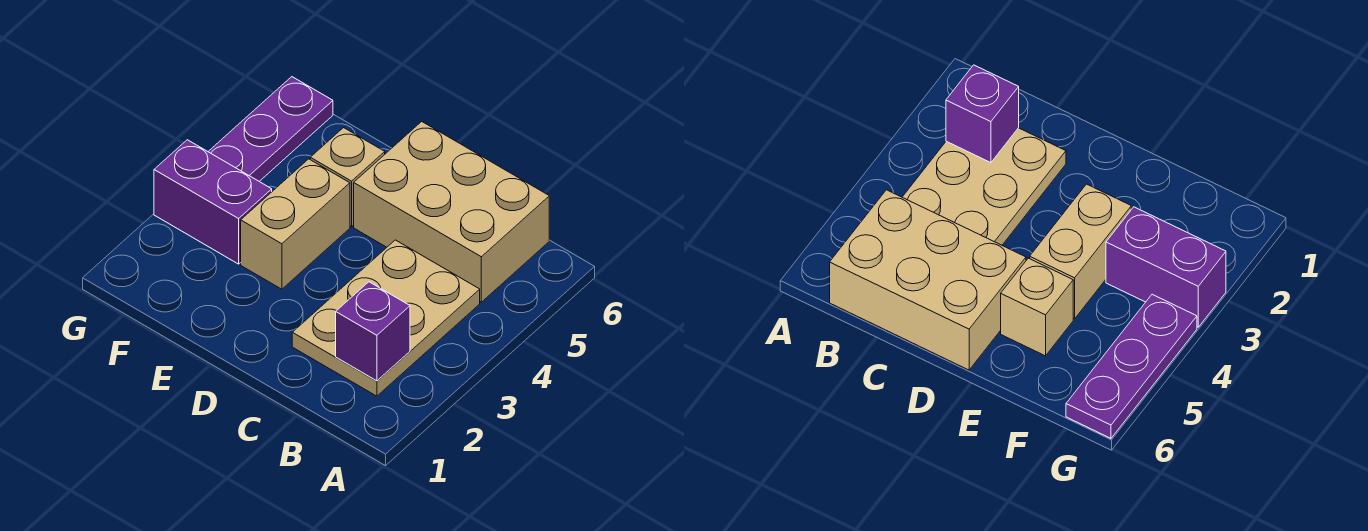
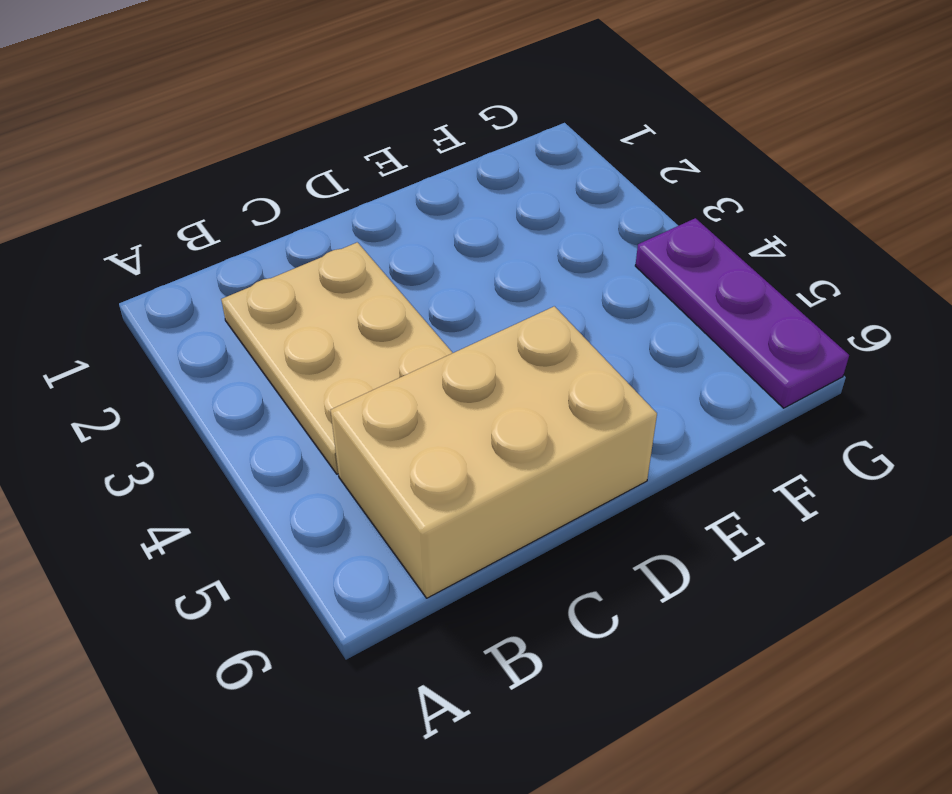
none -> tan 1x2 brick [241,159,350,289]
none -> tan 1x1 brick [310,128,385,227]

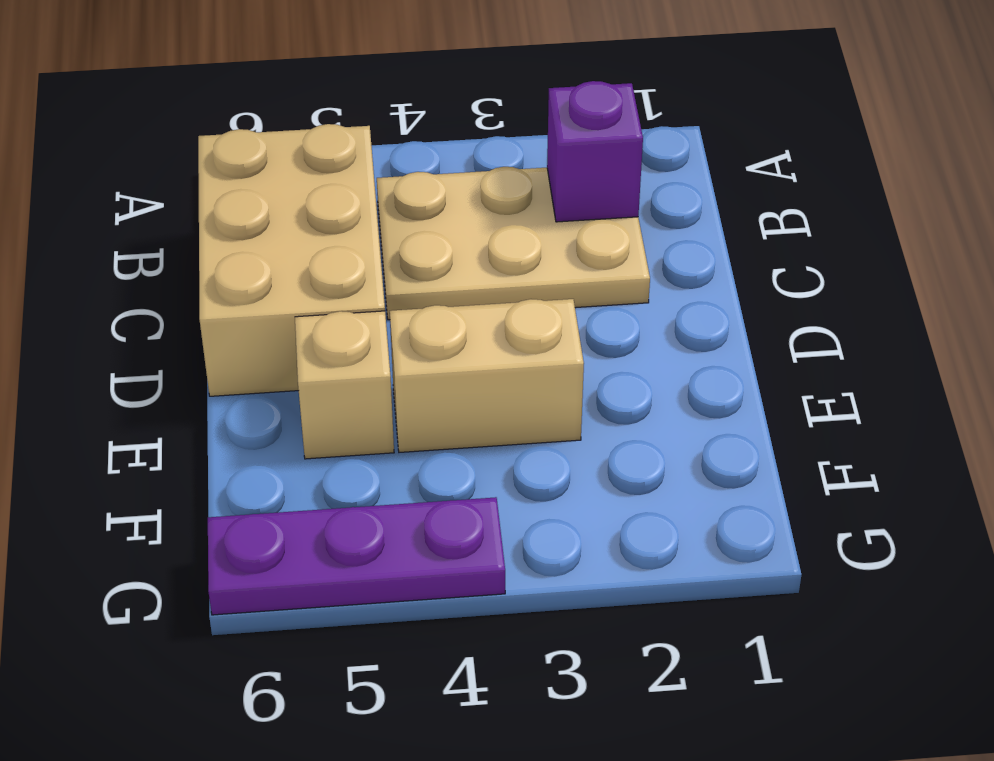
none -> purple 1x2 brick [154,140,272,264]

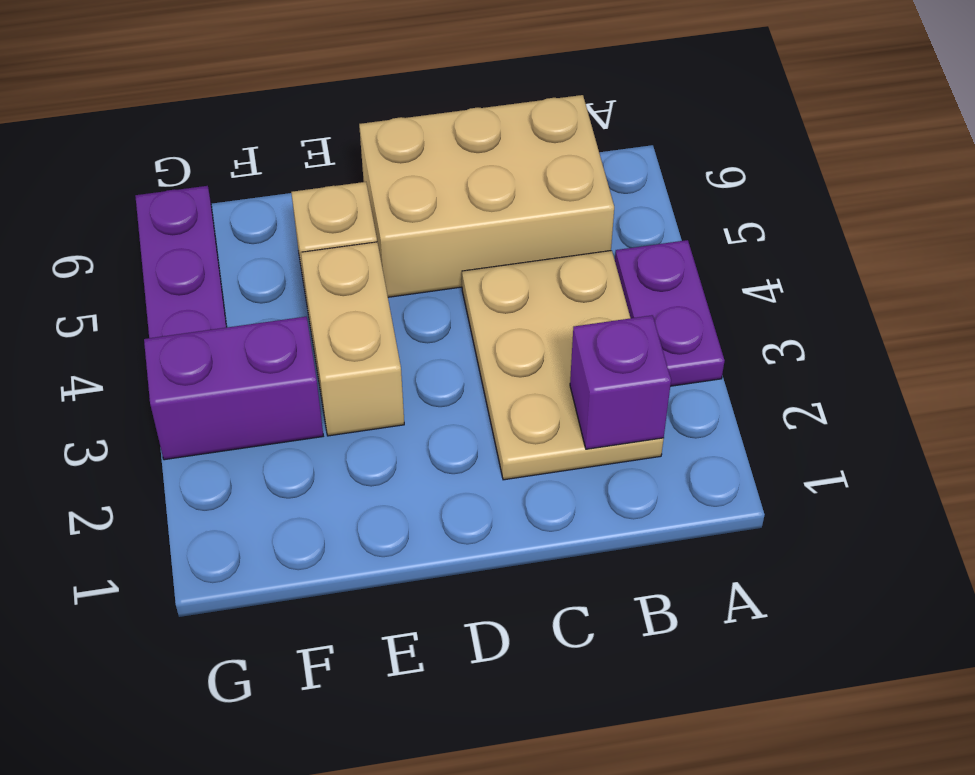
purple 1x2 plate [615,240,725,386] -> none

